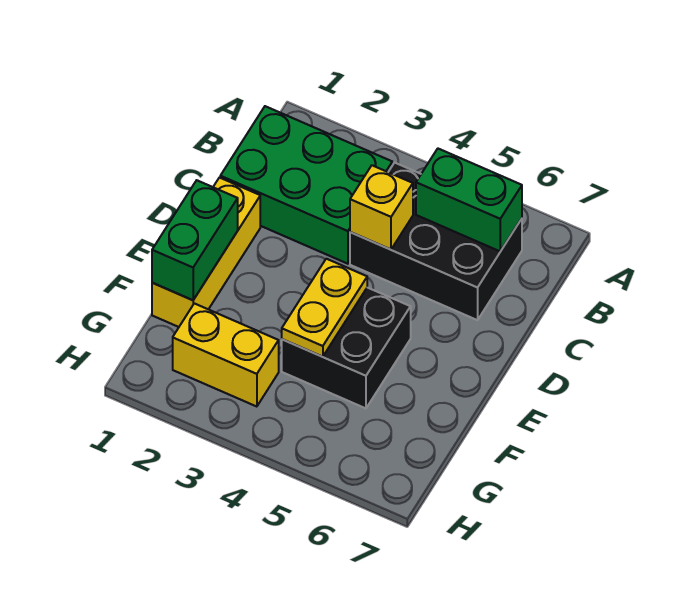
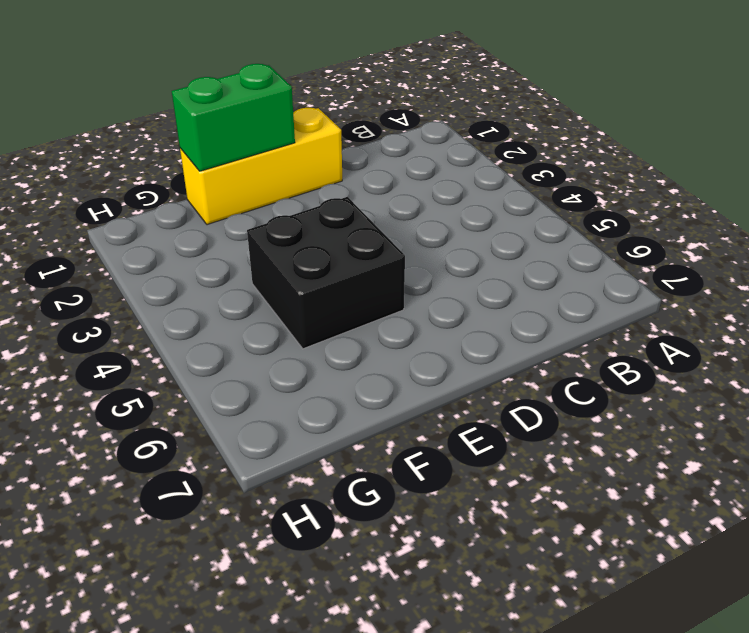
none -> green 2x3 brick [220,106,392,264]
none -> black 2x3 brick [350,163,522,320]

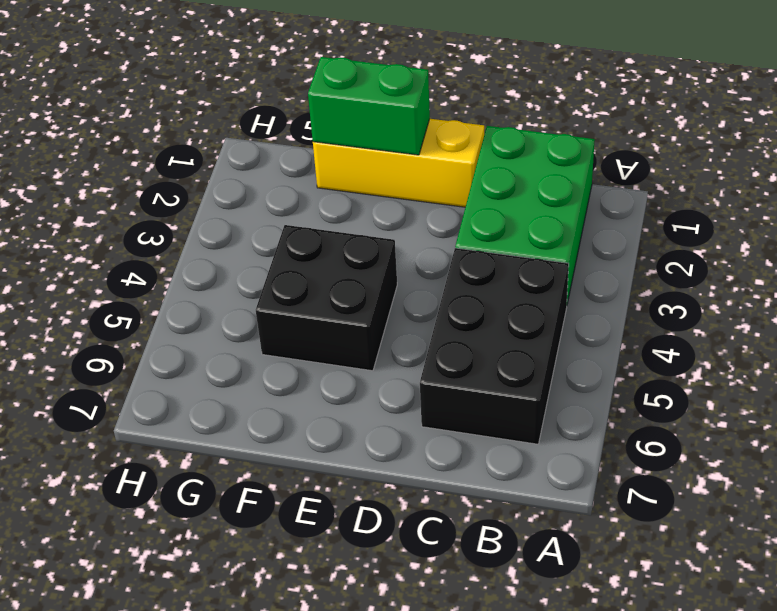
none -> yellow 1x2 brick [173,303,279,407]
none -> green 1x2 brick [416,149,522,251]

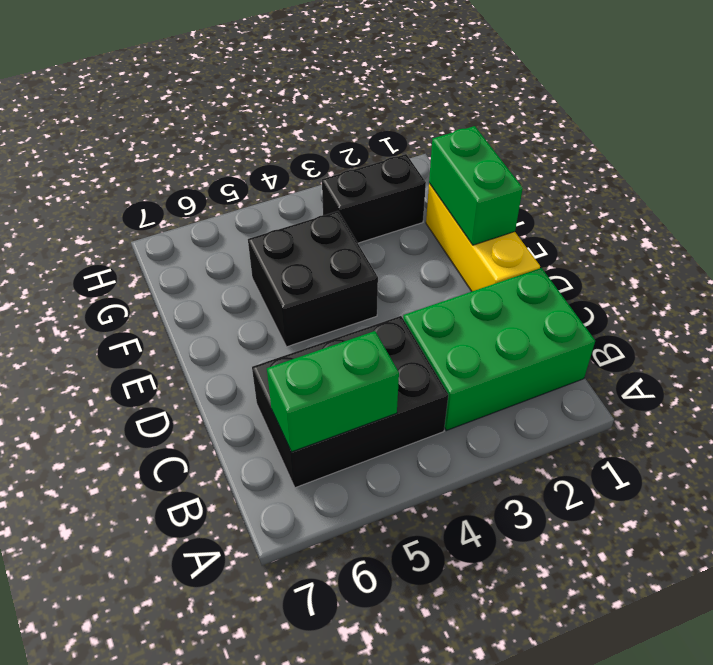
black 1x2 brick [322,154,426,243] -> yellow 1x2 brick [173,303,279,407]
none -> yellow 1x1 brick [350,165,413,250]
none -> yellow 1x2 plate [282,259,367,357]

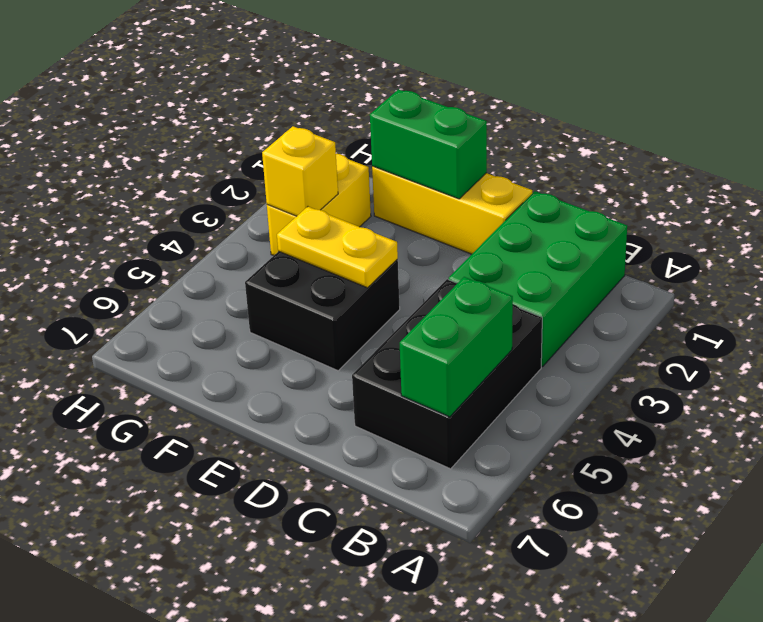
yellow 1x1 brick [262,126,338,216] -> yellow 1x1 brick moved to [350,165,413,250]

